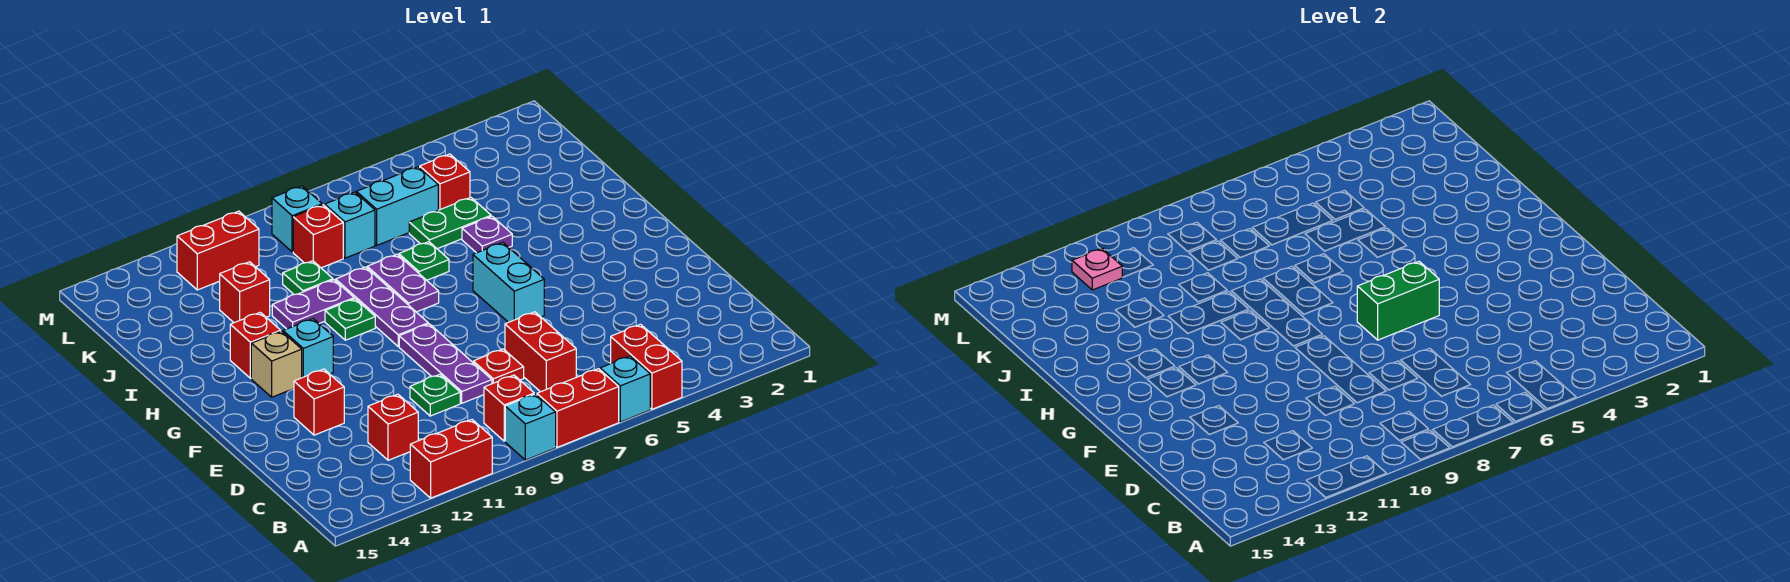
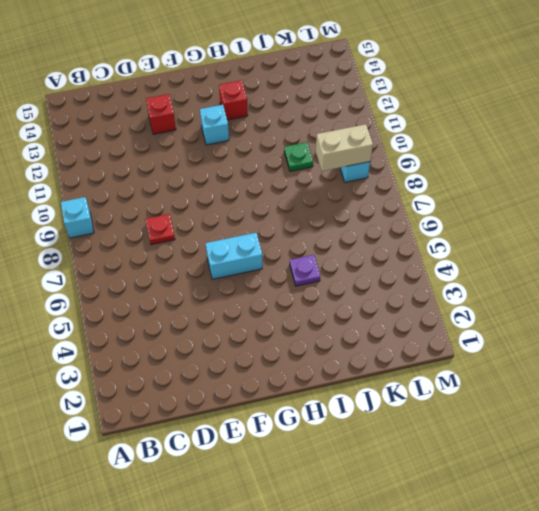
tan 1x2 brick [316,124,373,171] -> none
none -> red 1x2 brick [611,324,682,409]
none -> cyan 1x1 brick [600,356,650,422]
none -> red 1x2 brick [537,369,619,447]
none -> red 1x2 brick [410,420,492,498]

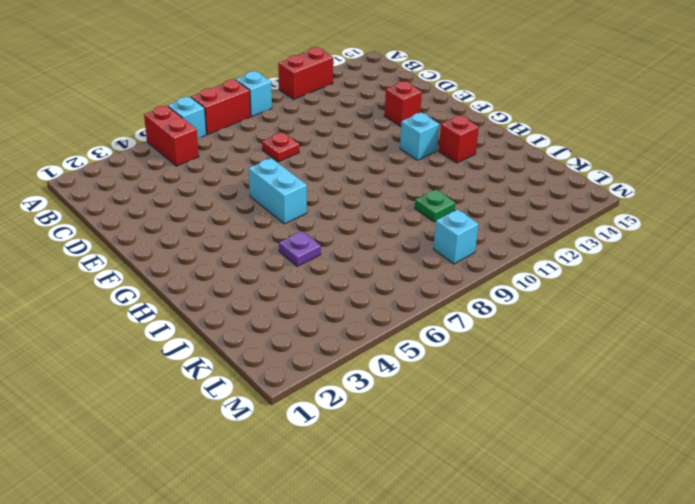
none -> red 1x1 brick [484,375,534,441]
none -> red 1x2 brick [505,312,576,392]
none -> red 1x1 brick [368,394,418,460]
none -> purple 1x3 plate [399,324,492,403]

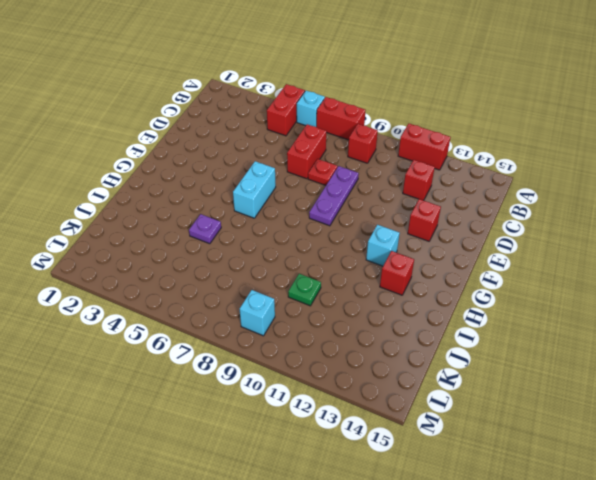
none -> cyan 1x1 brick [505,394,556,460]
none -> green 1x1 plate [410,374,460,416]
none -> purple 1x3 plate [336,267,428,346]
none -> tan 1x1 brick [251,331,302,397]

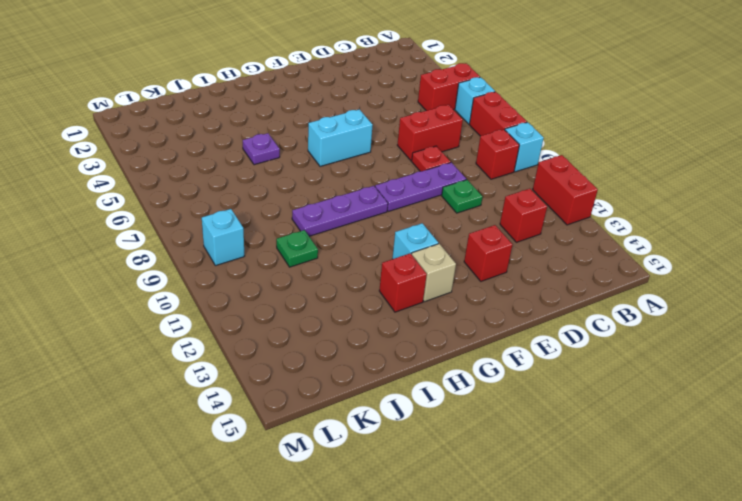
none -> purple 1x2 plate [367,254,439,312]
none -> green 1x1 plate [325,299,375,340]
none -> green 1x1 plate [399,242,449,280]
none -> purple 1x2 plate [272,280,354,329]

